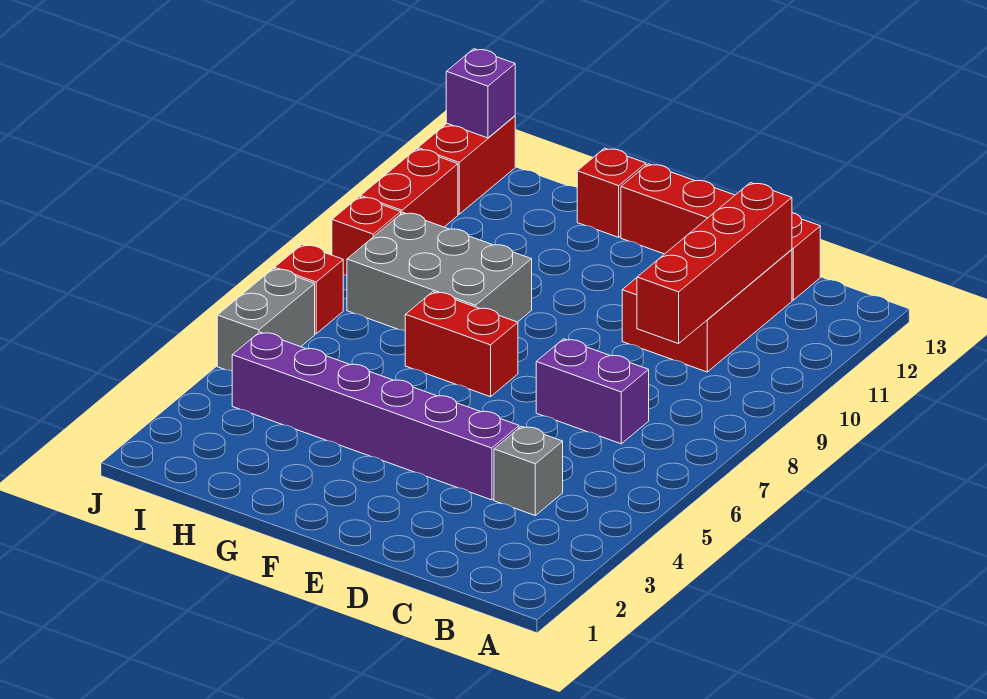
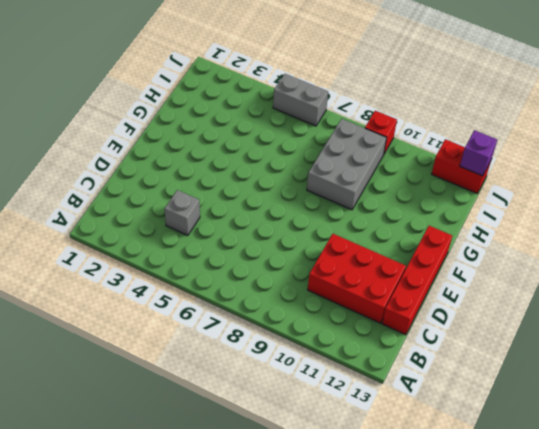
none -> purple 1x2 brick [536,339,649,444]
none -> purple 1x6 brick [232,332,519,500]
none -> red 1x2 brick [405,292,518,397]

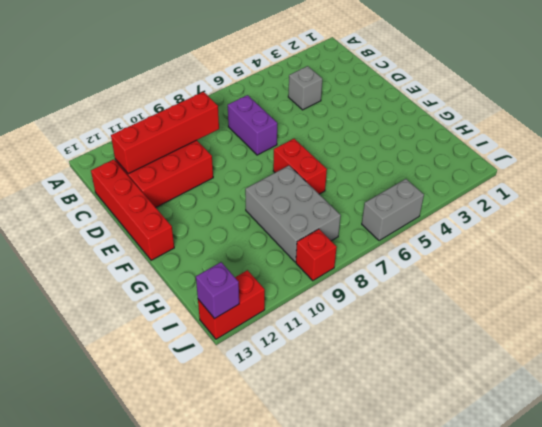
none -> purple 1x6 brick [232,332,519,500]
none -> red 1x1 brick [577,148,646,237]
none -> red 1x1 brick [275,245,343,334]

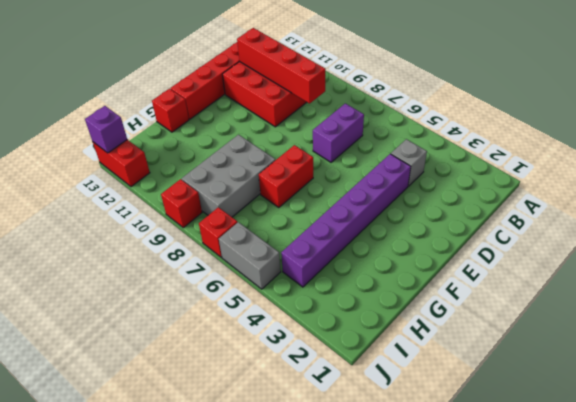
none -> red 1x2 brick [361,149,458,227]

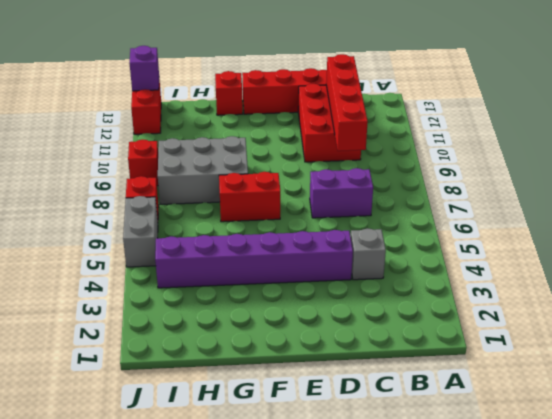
none -> red 1x2 brick [361,149,458,227]

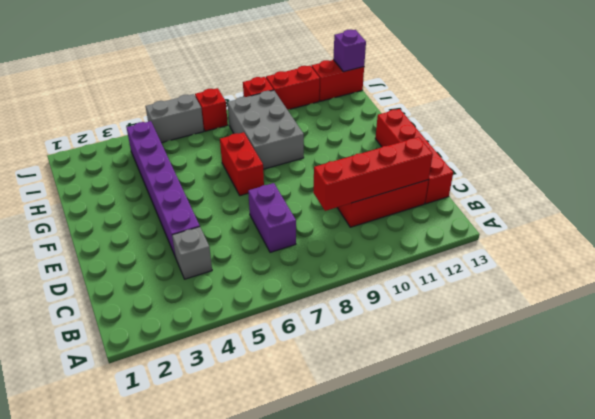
none -> red 1x1 brick [577,148,646,237]

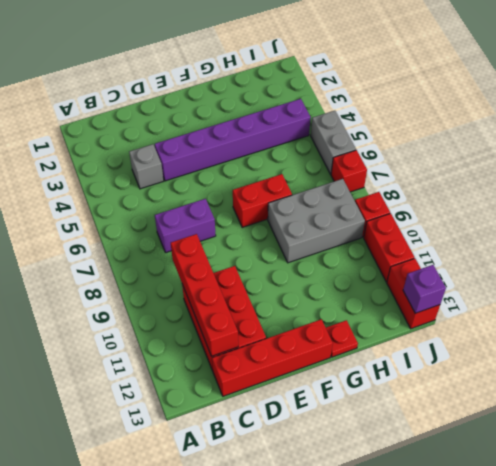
red 1x1 plate [326,320,358,357] -> red 1x1 brick [577,148,646,237]

